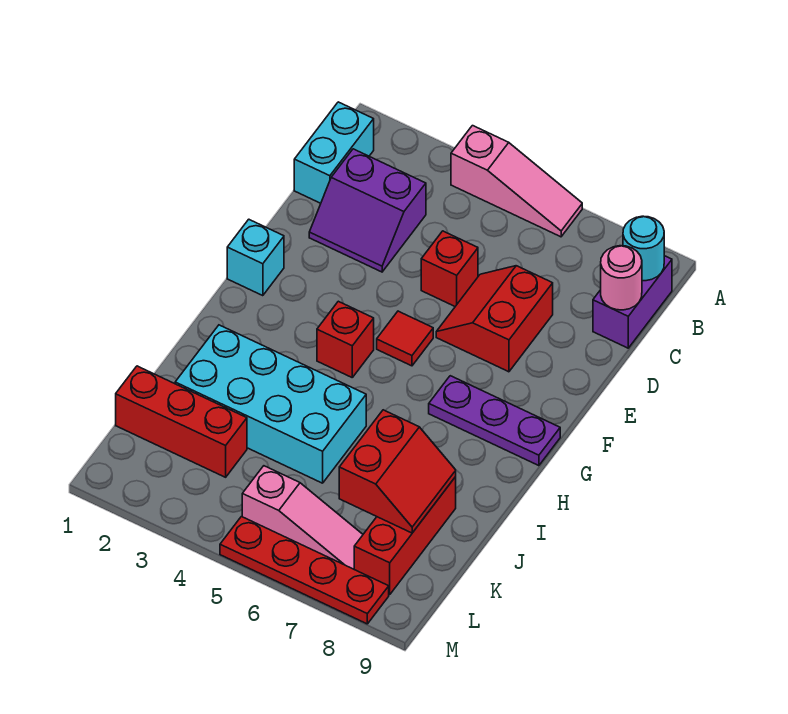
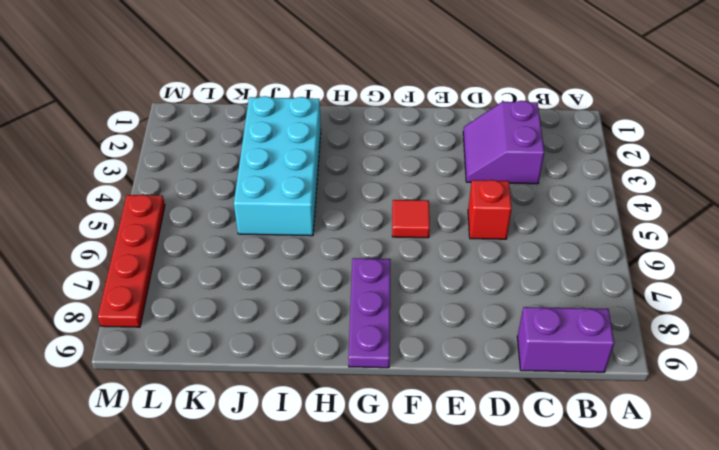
none -> pink 1x3 slope [451,126,582,237]
none -> cyan 1x2 brick [294,102,374,203]
none -> red 2x2 slope [436,266,553,372]

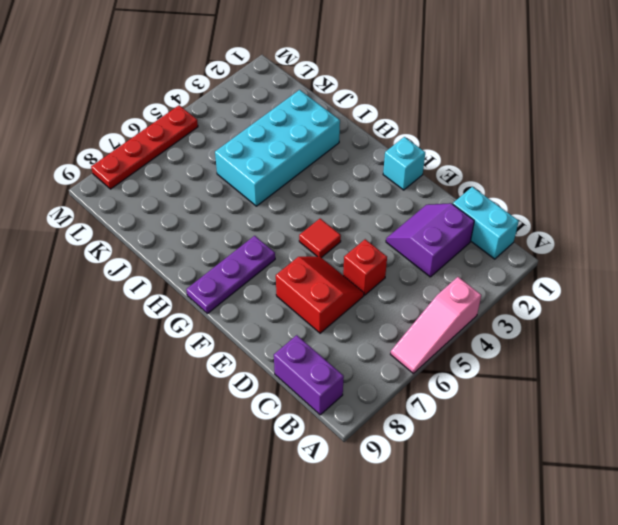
none -> red 1x1 brick [317,301,374,377]
none -> red 1x3 brick [354,477,456,595]
none -> red 1x3 brick [116,366,247,477]

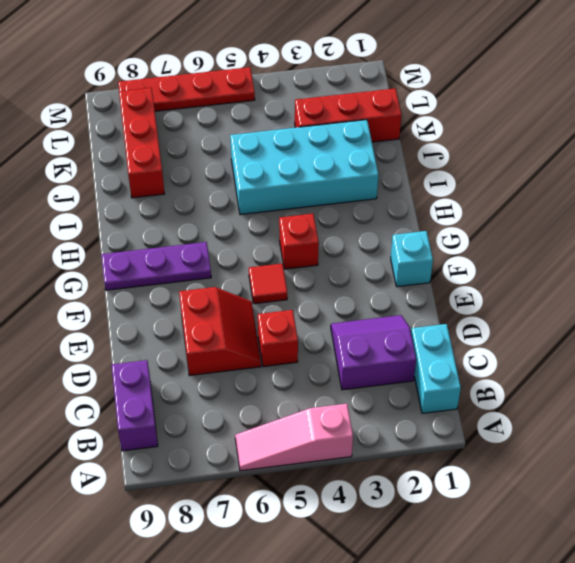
none -> pink 1x3 slope [242,466,363,569]
none -> cyan 1x1 round brick [623,216,664,281]
none -> pink 1x1 round brick [601,246,642,310]

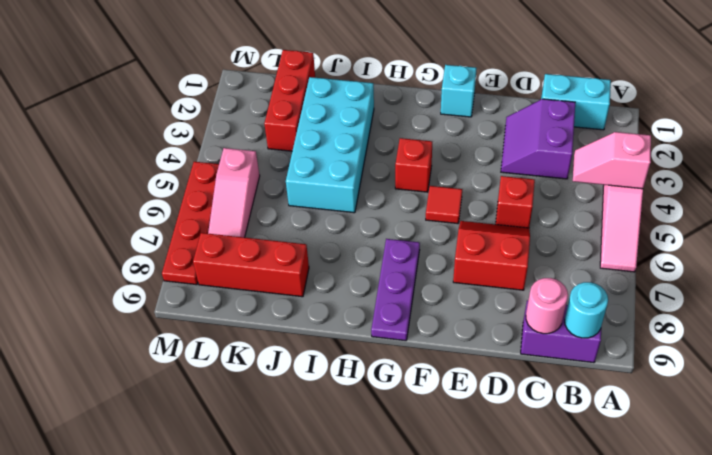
pink 1x2 slope [573,132,651,189] -> none
none -> red 2x2 slope [339,410,456,533]

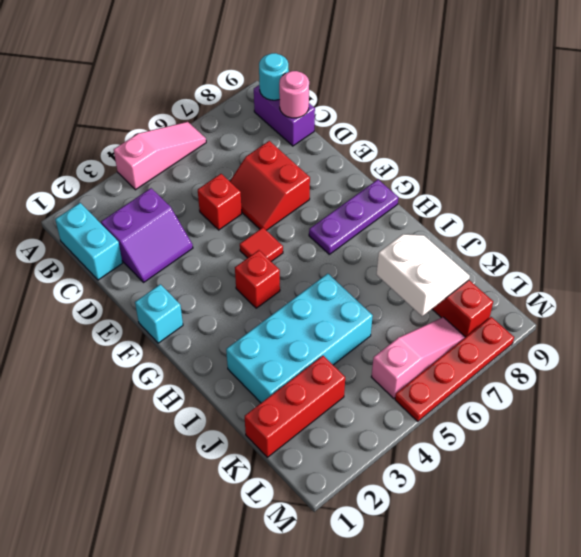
white 2x2 slope [377,234,470,316] -> red 2x2 slope [339,410,456,533]

